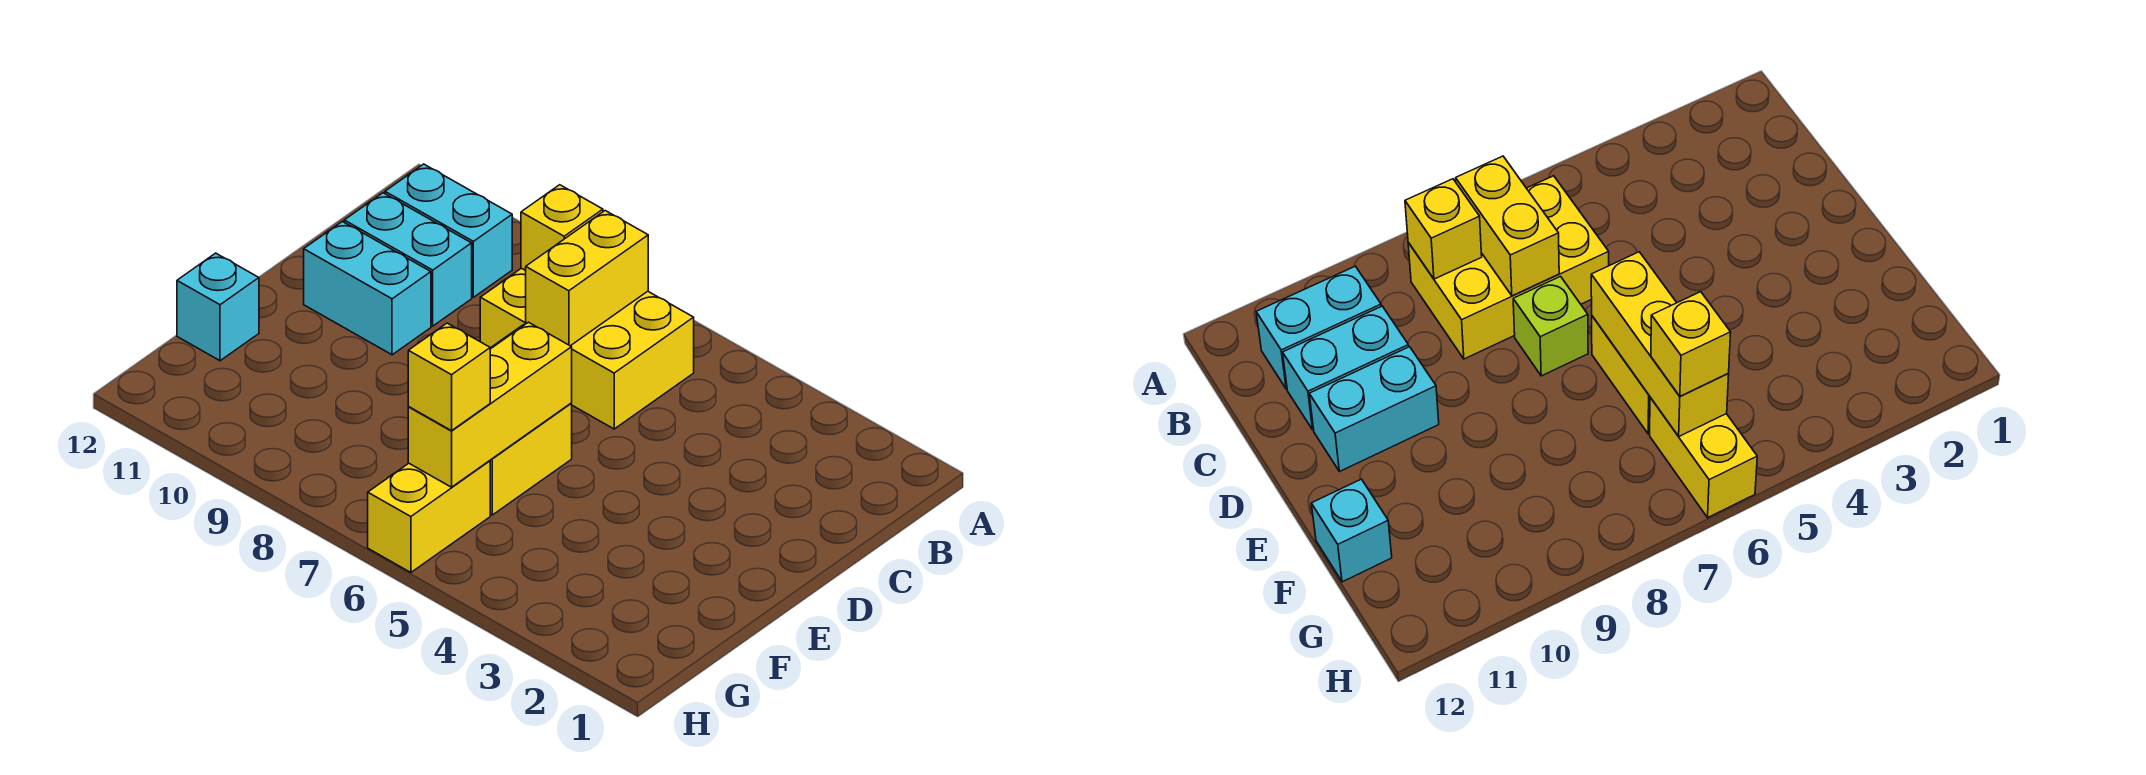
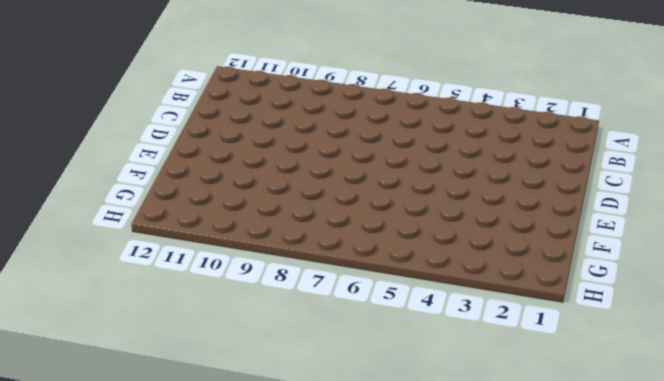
none -> yellow 2x3 brick [480,268,694,429]
none -> cyan 1x2 brick [385,164,512,297]
none -> cyan 1x2 brick [344,193,472,326]

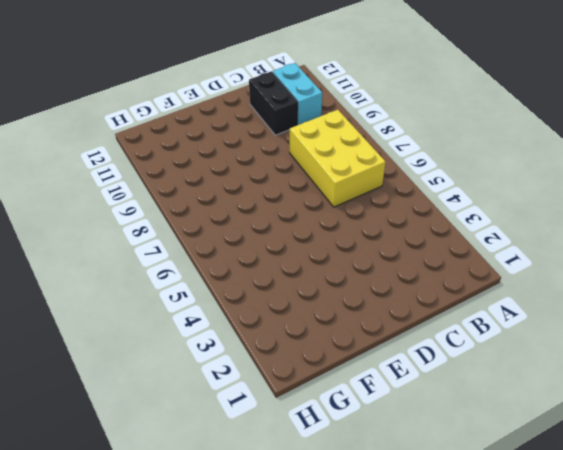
black 1x2 brick [249,71,298,135] -> cyan 1x2 brick [344,193,472,326]
none -> lime 1x1 brick [1513,277,1588,376]
none -> cyan 1x2 brick [304,222,431,355]
none -> yellow 1x2 brick [490,403,572,515]

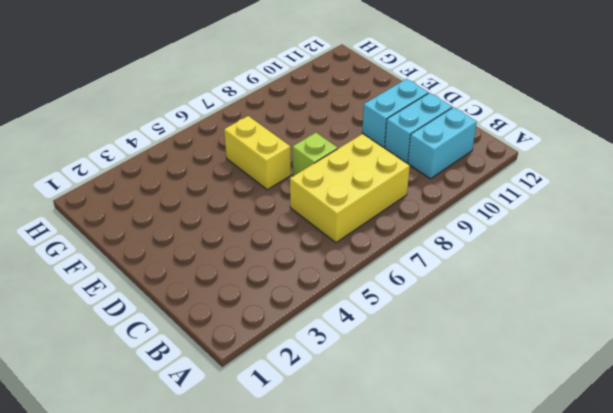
none -> cyan 1x1 brick [177,253,259,361]
none -> yellow 1x2 brick [368,461,490,573]
none -> yellow 1x2 brick [526,211,648,346]

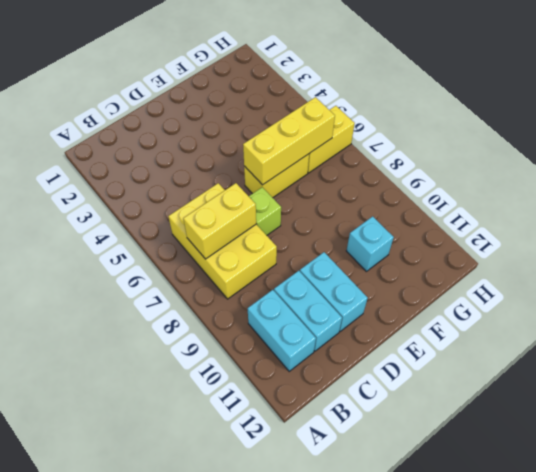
cyan 1x1 brick [346,216,394,271] -> cyan 1x1 brick moved to [177,253,259,361]
none -> yellow 1x1 brick [521,185,603,271]
none -> yellow 1x1 brick [408,323,490,431]

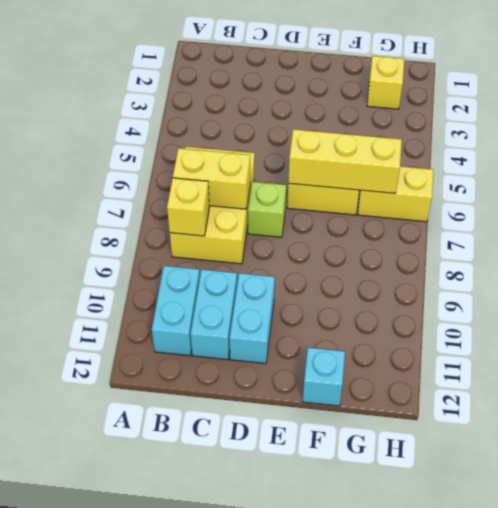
yellow 1x1 brick [367,56,404,109] -> yellow 1x1 brick moved to [408,323,490,431]

